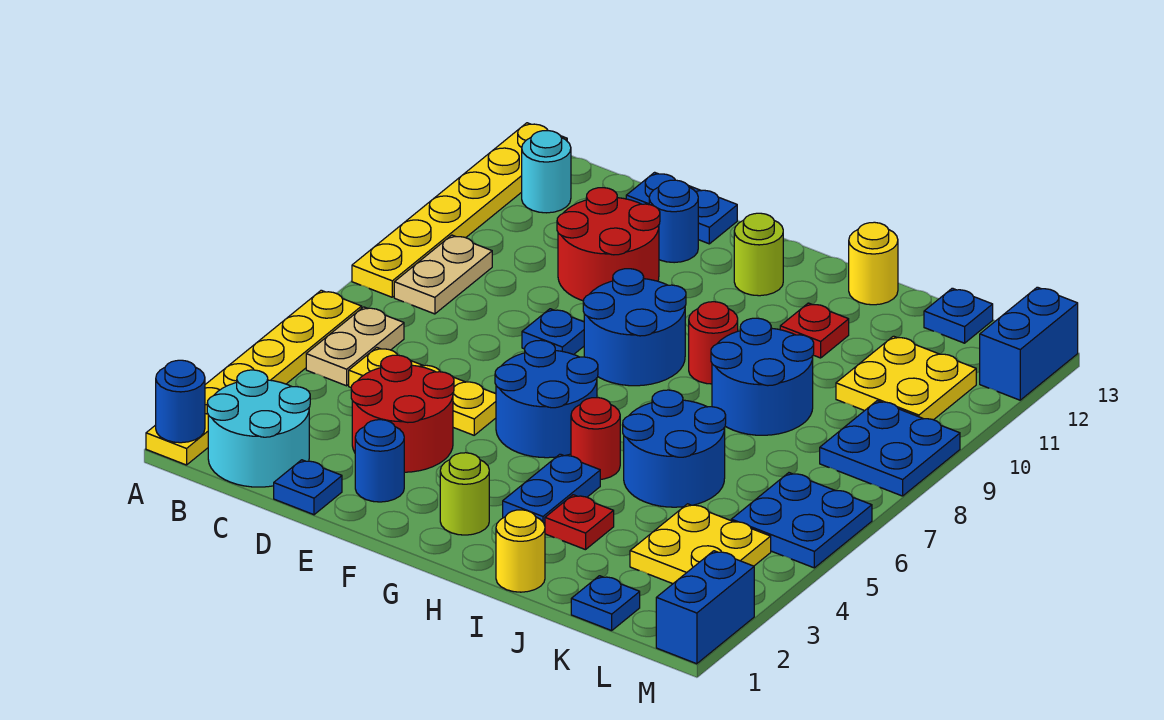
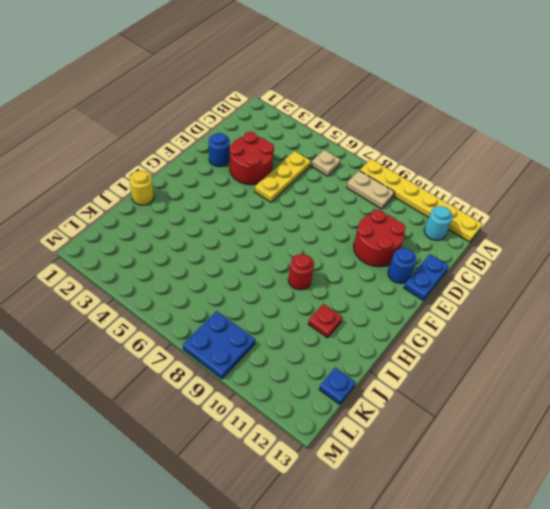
tan 1x1 plate [312,150,341,176] -> tan 1x2 plate [306,307,404,386]
none -> yellow 1x6 plate [146,290,362,465]
none -> cyan 2x2 round brick [207,370,310,487]
none -> blue 1x1 plate [274,460,342,515]
none -> blue 1x1 plate [522,309,584,355]

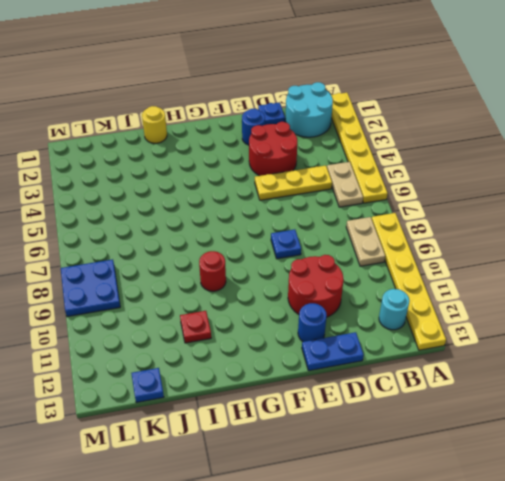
none -> blue 2x2 round brick [495,340,598,458]
none -> blue 2x2 round brick [583,269,686,386]
none -> lime 1x1 round brick [440,453,489,535]
none -> lime 1x1 round brick [734,213,783,296]

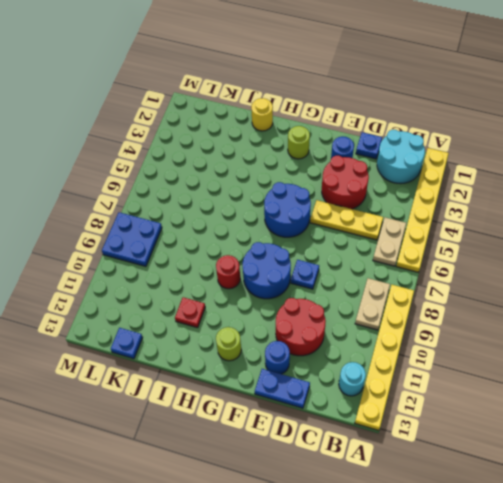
none -> blue 1x2 plate [503,454,600,525]
none -> red 1x1 round brick [571,398,620,479]
none -> red 1x1 plate [545,495,614,550]
none -> blue 2x2 round brick [623,390,726,507]

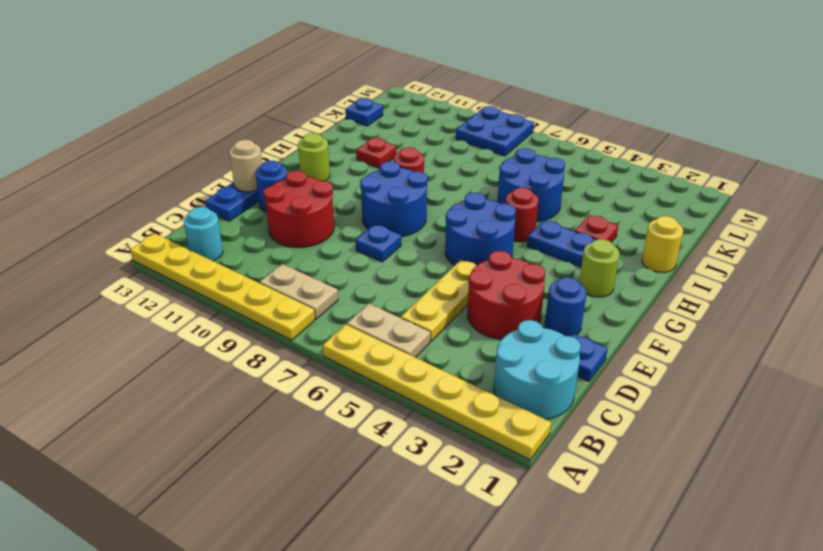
tan 1x1 round brick [229,140,262,192] -> none
none -> blue 2x2 round brick [711,318,814,435]
none -> yellow 1x1 round brick [849,222,898,305]
none -> blue 1x1 plate [571,576,640,631]
none -> yellow 2x2 plate [630,504,771,584]

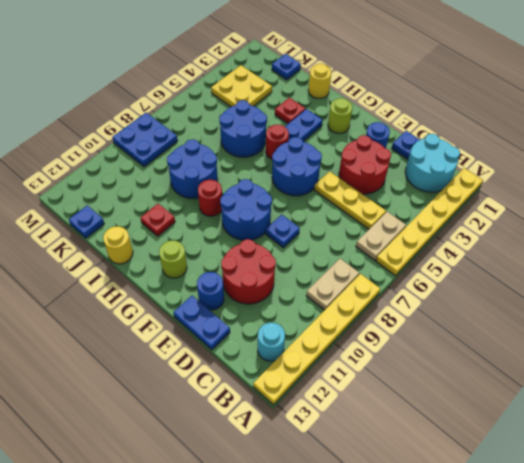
none -> yellow 2x2 plate [836,336,976,420]
none -> blue 2x2 plate [731,473,872,568]
none -> blue 1x2 brick [656,551,754,664]
none -> blue 1x2 brick [980,287,1078,400]

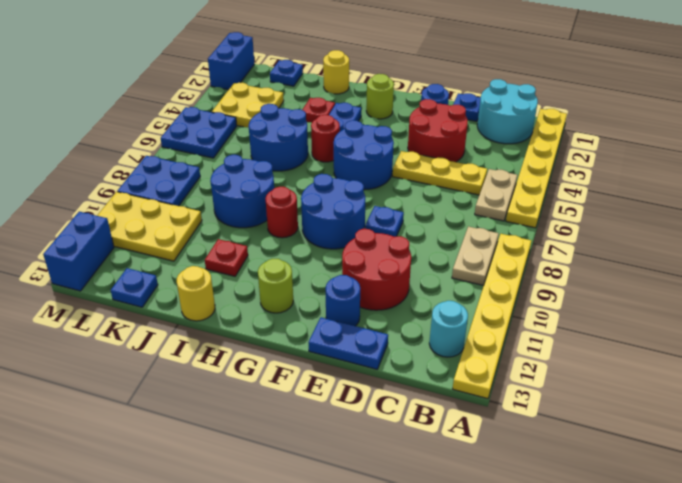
yellow 2x3 plate [97,192,202,261] -> yellow 2x2 plate [836,336,976,420]
none -> blue 1x1 round brick [156,360,205,443]

